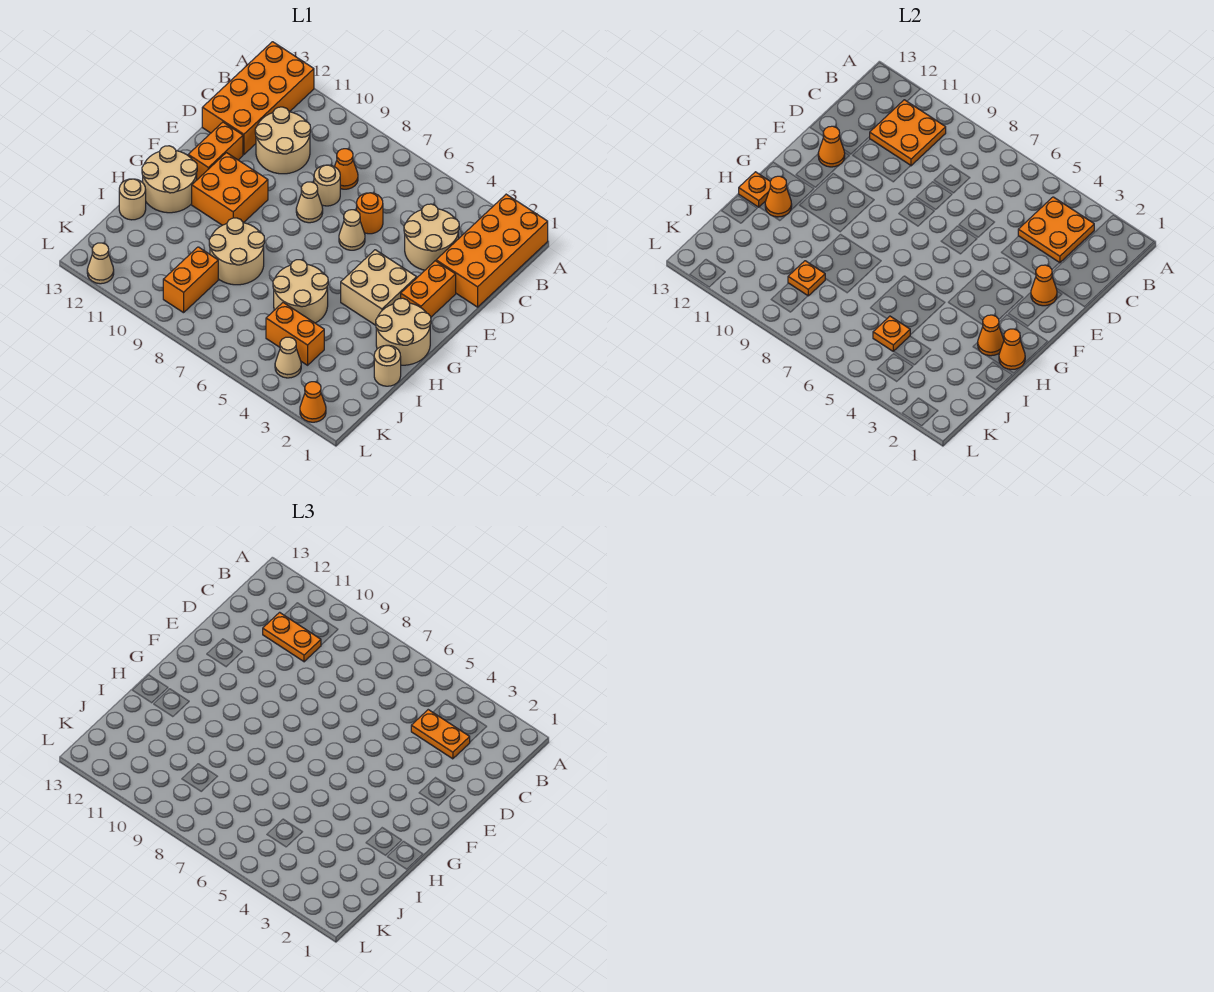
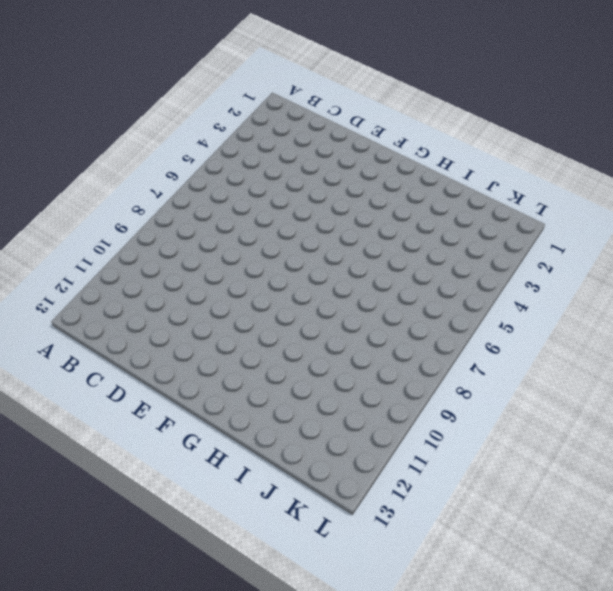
none -> orange 2x4 brick [436,194,548,307]
none -> orange 2x4 brick [202,42,314,154]
none -> tan 2x2 round brick [404,204,459,270]
none -> orange 1x1 cone [335,149,358,189]

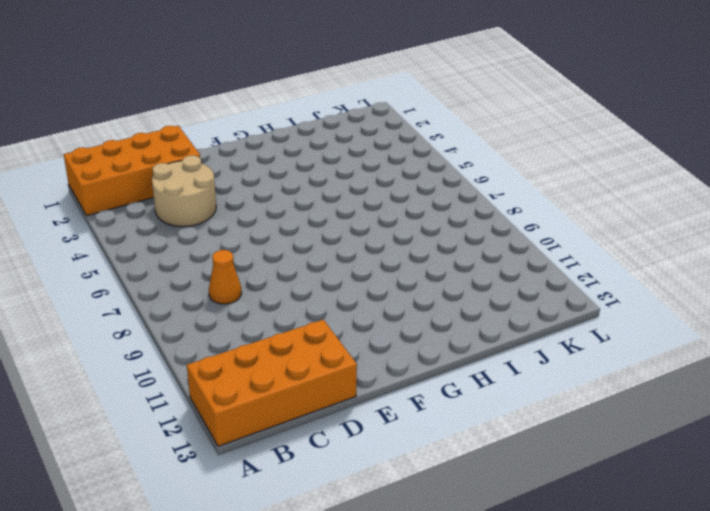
none -> tan 2x2 round brick [255,107,311,174]
none -> orange 1x1 round brick [357,193,383,234]
none -> tan 1x1 round brick [314,165,340,206]
none -> orange 1x2 brick [401,261,456,317]

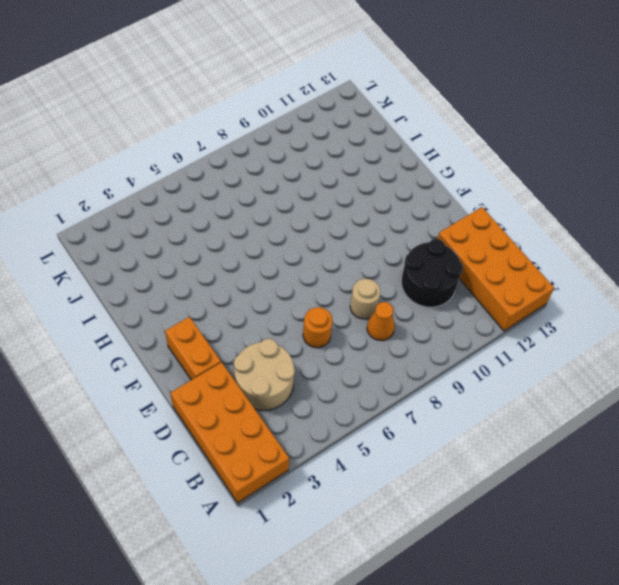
black 2x2 round brick [401,239,463,307] -> tan 2x2 round brick [255,107,311,174]
none -> tan 1x1 cone [339,210,365,250]
none -> tan 1x1 cone [296,182,323,223]
none -> orange 1x2 brick [188,122,243,180]
none -> tan 2x2 brick [341,250,417,325]

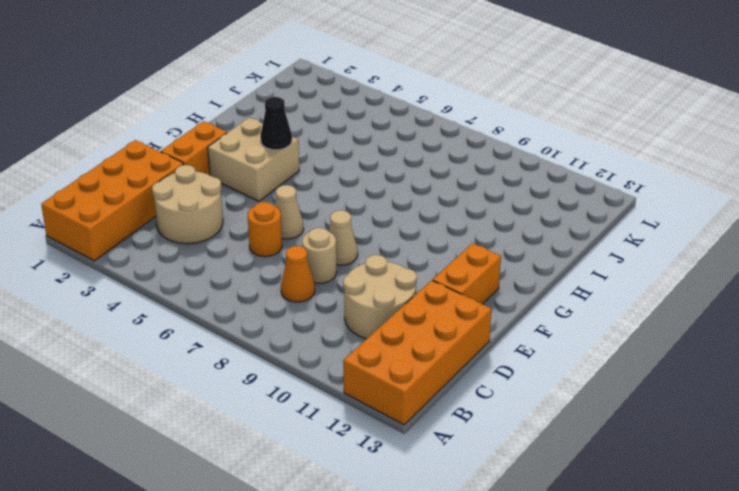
black 1x1 cone [260,97,292,150] -> none
none -> orange 2x2 brick [192,153,268,225]
none -> tan 2x2 round brick [376,298,431,365]
none -> tan 2x2 round brick [142,146,197,213]
none -> tan 2x2 round brick [273,260,328,323]

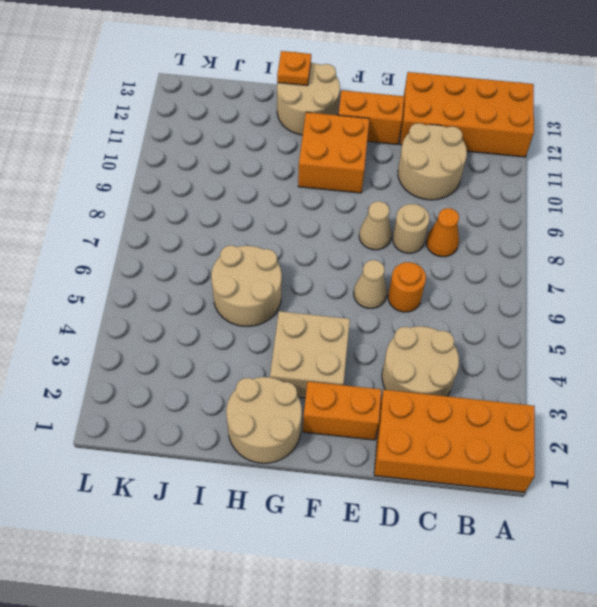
none -> tan 2x2 round brick [209,218,265,285]
none -> tan 1x1 round brick [374,345,401,386]
none -> tan 1x1 round brick [119,179,146,220]
none -> orange 1x2 brick [266,303,324,365]

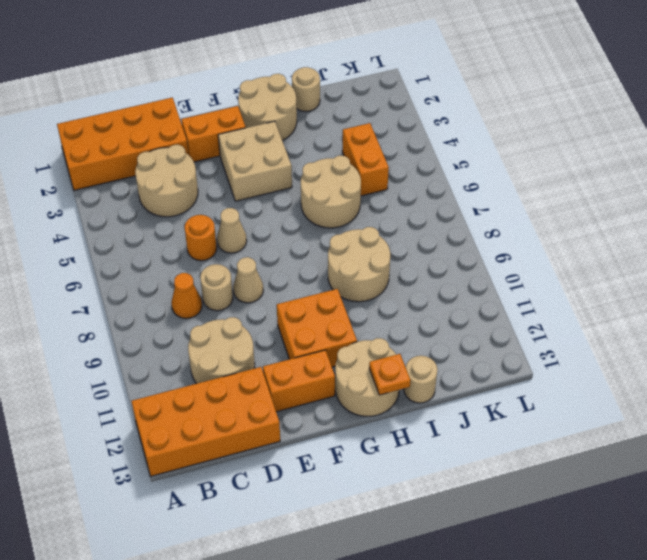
none -> orange 1x2 brick [163,247,218,313]
none -> tan 1x1 cone [275,337,301,378]
none -> orange 1x1 cone [300,382,326,422]
none -> tan 1x1 cone [87,243,114,284]

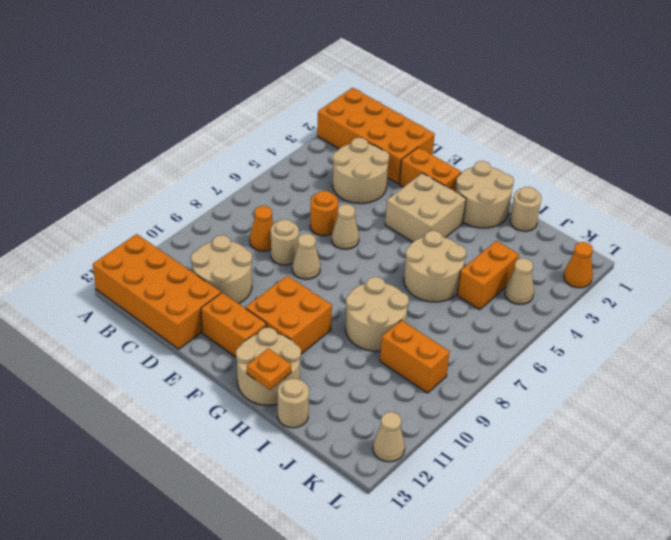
none -> orange 2x2 plate [1018,197,1094,263]
none -> orange 2x2 plate [870,100,946,166]
none -> orange 1x1 cone [1031,265,1057,306]
none -> orange 1x1 cone [818,126,845,167]

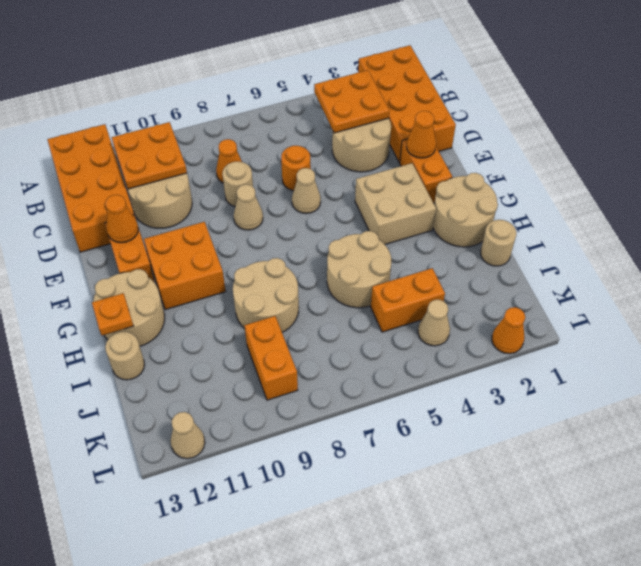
none -> orange 1x1 cone [999,329,1025,369]
none -> orange 1x1 cone [978,315,1004,356]
none -> orange 1x1 cone [765,176,792,217]
none -> orange 1x1 plate [873,316,910,351]

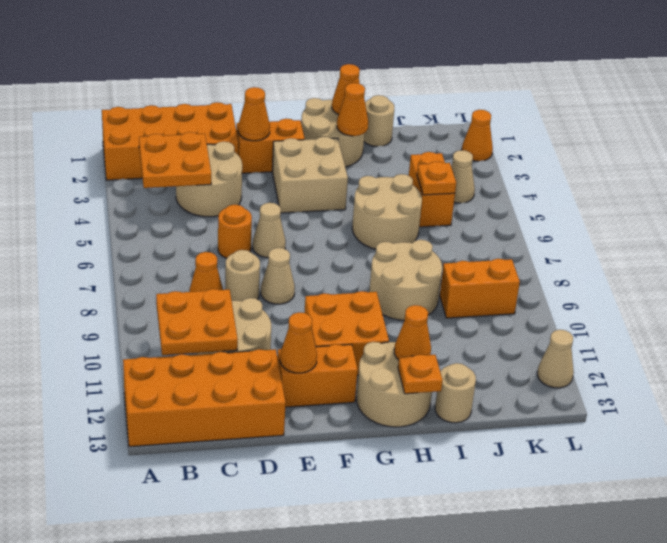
none -> orange 1x1 plate [788,261,825,296]
none -> orange 1x2 plate [411,710,470,759]
none -> orange 1x2 plate [263,612,321,662]

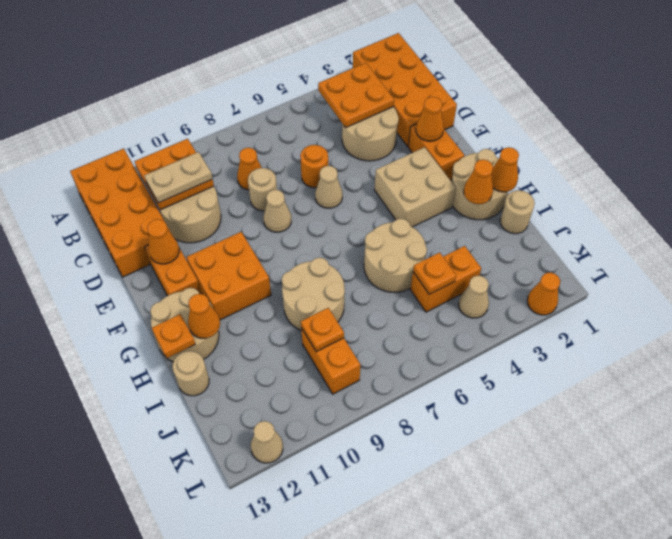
tan 1x2 plate [144,152,212,203] -> orange 1x2 plate [263,612,321,662]
none -> orange 1x2 plate [411,710,470,759]

